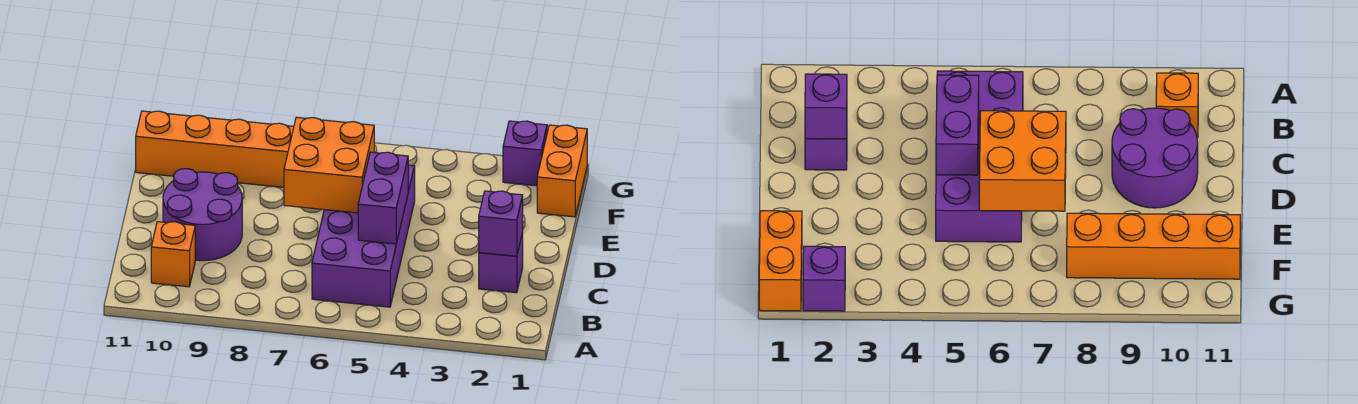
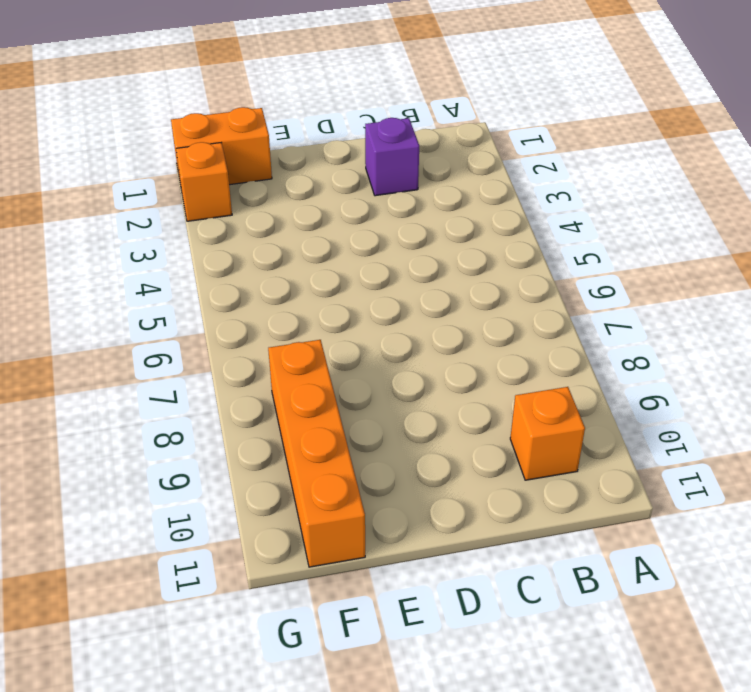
orange 1x1 brick [176,142,232,221] -> purple 1x1 brick [503,121,547,186]
none -> purple 2x4 brick [312,165,415,307]
none -> purple 2x2 round brick [163,169,242,261]

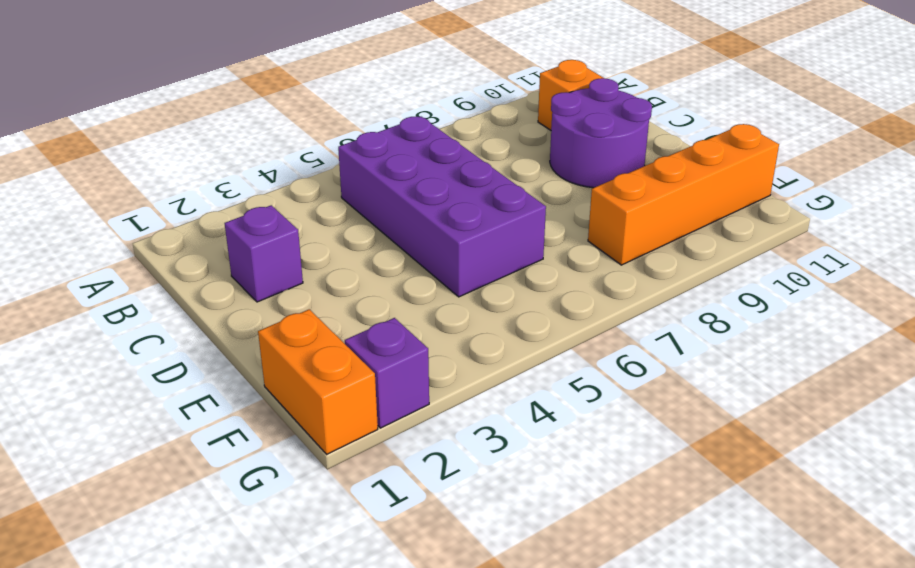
none -> purple 1x1 brick [479,191,523,256]
none -> purple 1x2 brick [358,152,408,244]

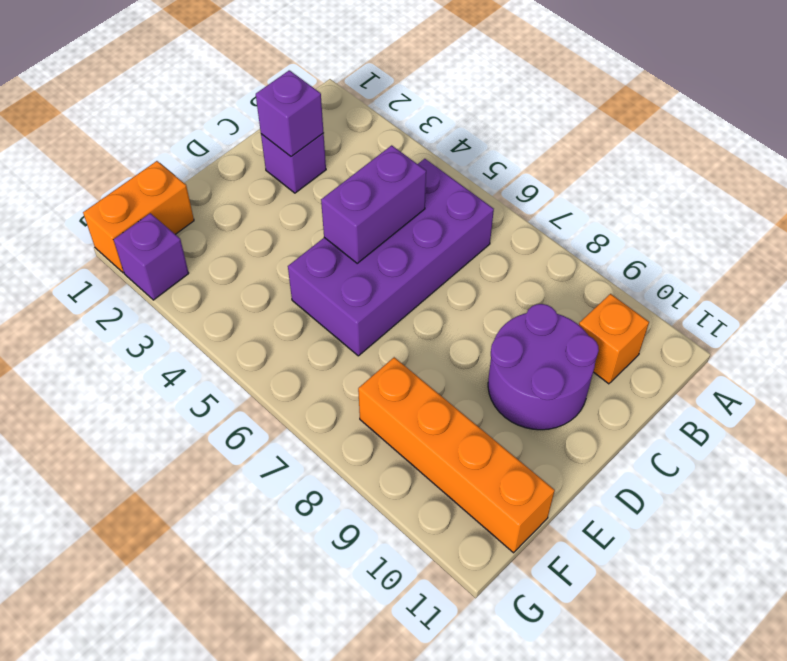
none -> orange 2x2 brick [284,117,374,213]

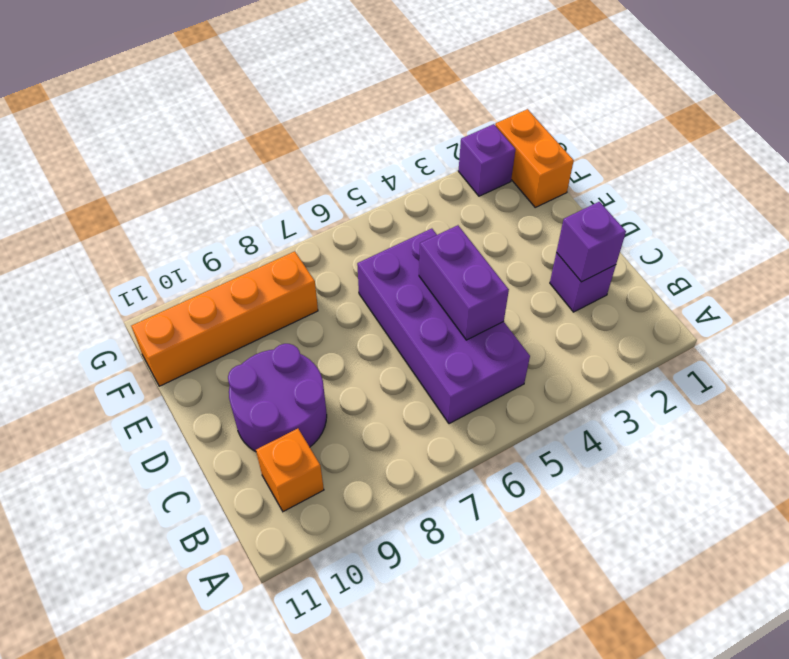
none -> orange 2x2 brick [284,117,374,213]

